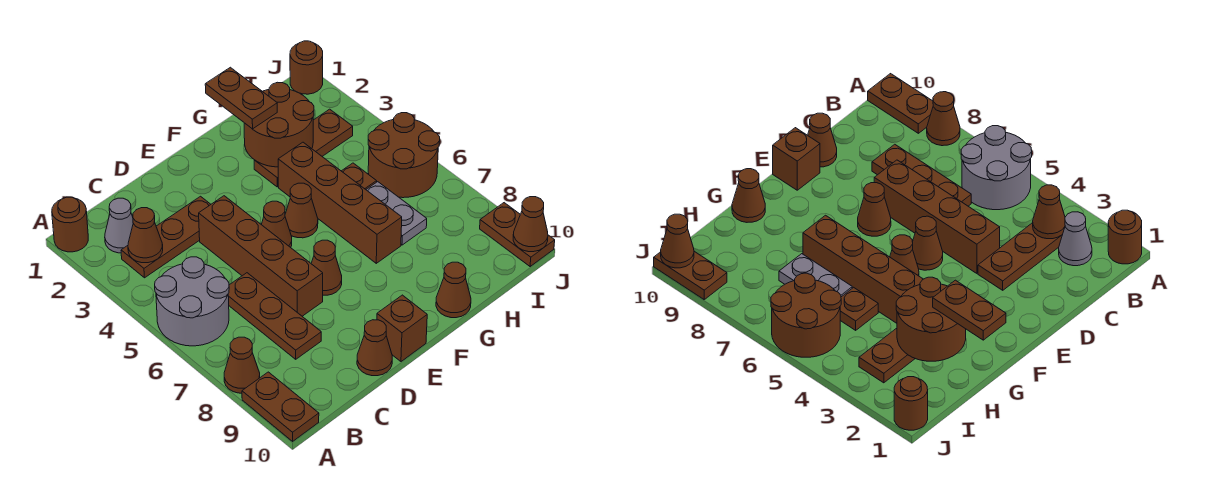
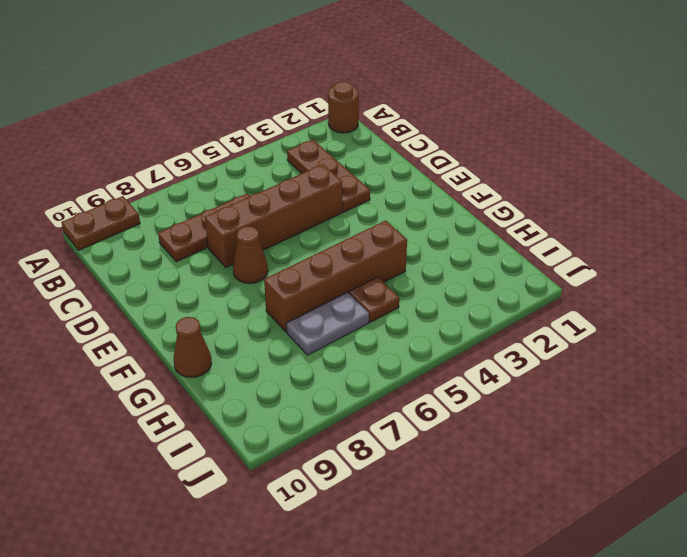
none -> grey 2x2 round brick [155,257,229,346]
none -> brown 1x1 cone [224,337,260,393]
none -> grey 1x1 cone [105,198,133,253]

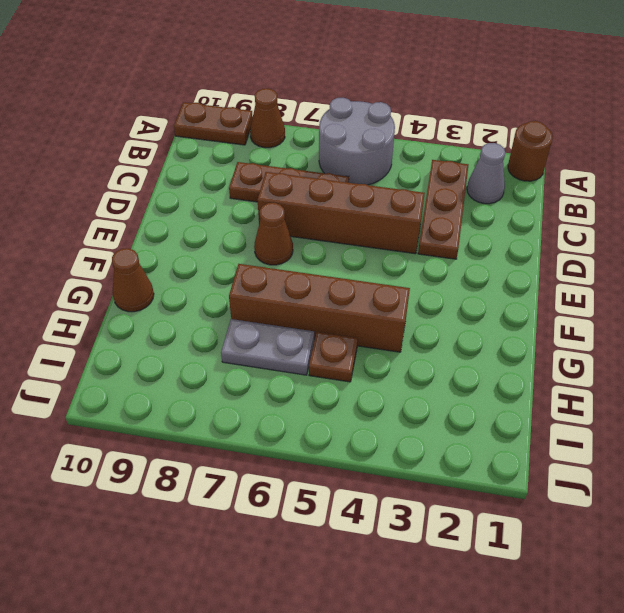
none -> brown 1x1 cone [357,320,392,376]
none -> brown 1x1 cone [261,201,292,248]
none -> brown 1x1 brick [377,295,427,361]

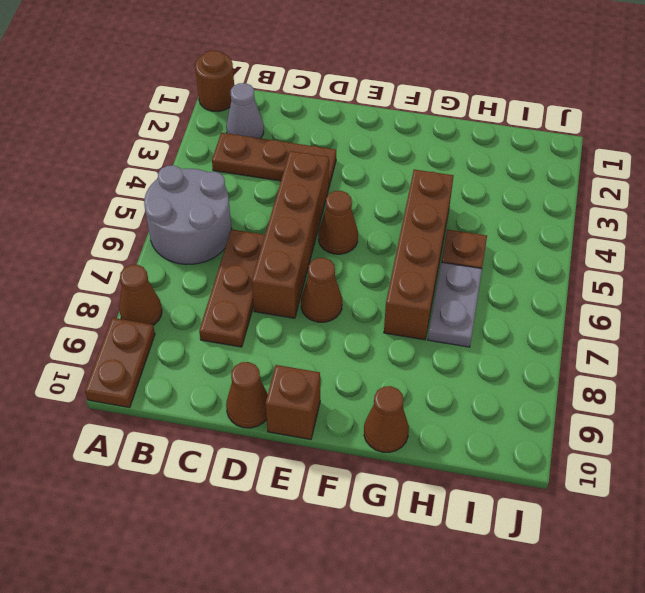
none -> brown 1x1 cone [285,183,318,238]
none -> brown 1x3 plate [254,109,353,187]
none -> brown 2x2 round brick [368,113,440,198]

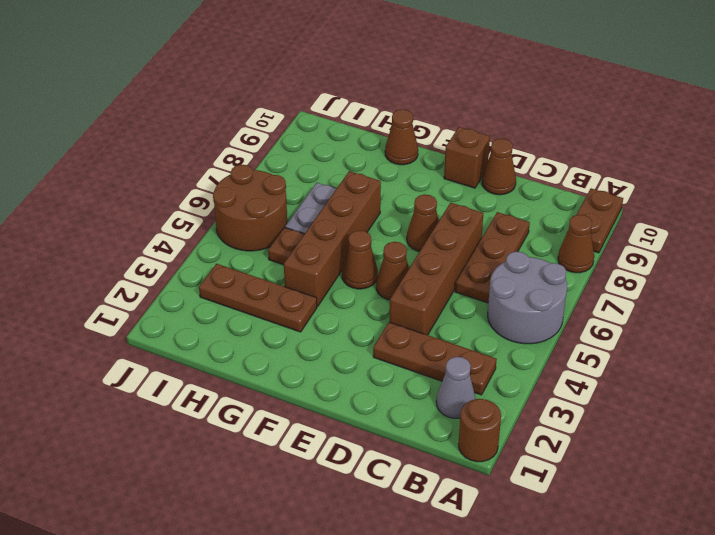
none -> brown 1x1 round brick [290,41,323,94]
none -> brown 1x2 plate [480,203,555,267]
none -> brown 1x1 cone [128,208,163,263]

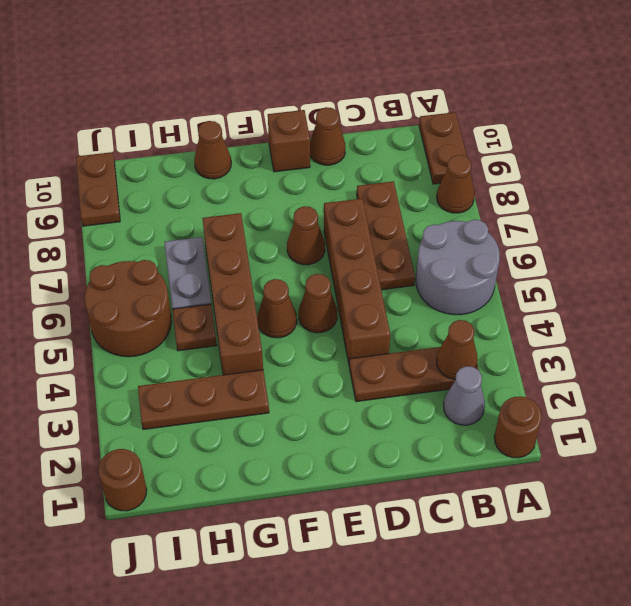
none -> brown 2x2 round brick [244,82,314,167]
none -> brown 1x1 cone [513,197,548,252]
none -> brown 1x2 plate [205,67,277,129]

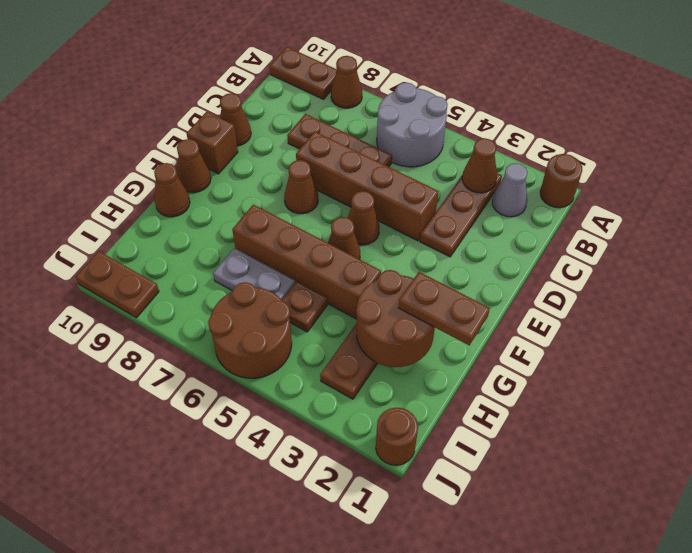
brown 1x1 cone [177,139,211,193] -> brown 1x1 cone moved to [513,197,548,252]

